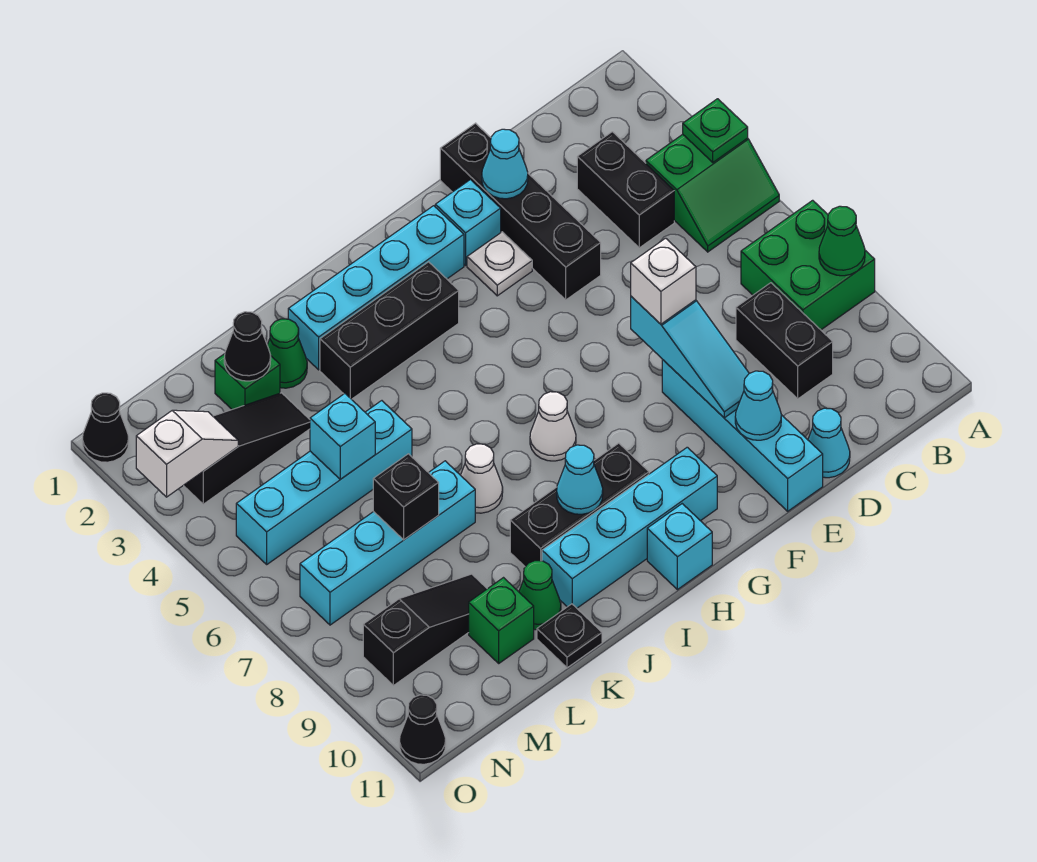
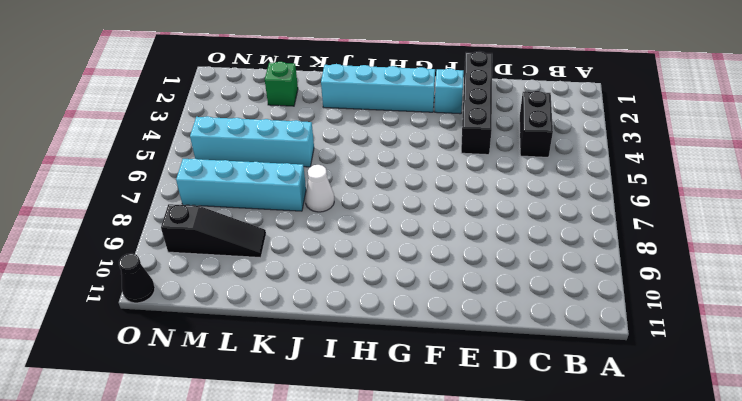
none -> green 2x2 slope [646,134,779,252]
none -> green 2x2 brick [741,200,875,330]
none -> black 1x2 brick [736,283,833,399]
none -> cyan 1x1 cone [808,408,850,478]

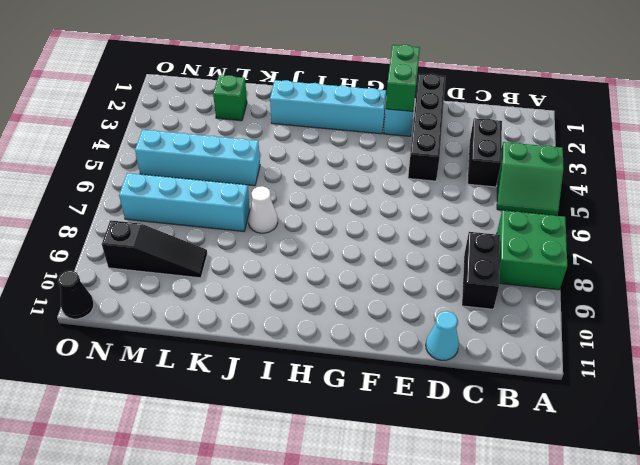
green 1x2 brick [386,45,420,111] -> none
none -> cyan 1x4 brick [662,360,823,511]
none -> white 1x1 plate [467,232,532,296]
none -> cyan 1x4 brick [542,447,717,608]
none -> black 1x3 brick [320,262,459,399]

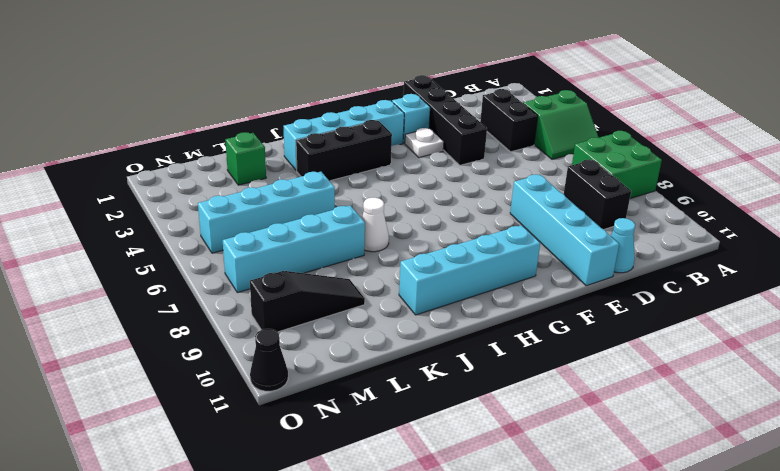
none -> white 1x1 cone [530,392,576,461]
none -> black 1x3 brick [510,443,649,567]
none -> cyan 1x1 brick [647,504,712,590]
none -> green 1x1 cone [267,319,307,388]

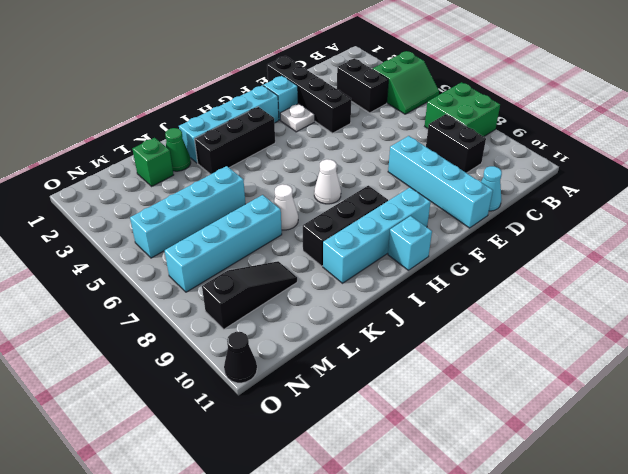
none -> green 1x1 cone [519,561,561,630]
none -> black 1x1 plate [537,604,602,668]
none -> black 1x3 slope [183,393,310,504]
none -> green 1x1 brick [469,578,534,663]

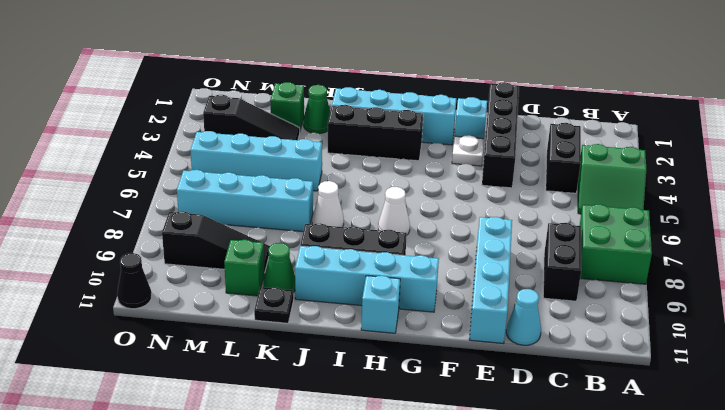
none -> black 1x1 cone [83,393,129,462]
none -> green 1x1 plate [683,99,748,162]
none -> green 1x1 cone [819,206,865,276]
none -> cyan 1x1 cone [482,129,528,199]

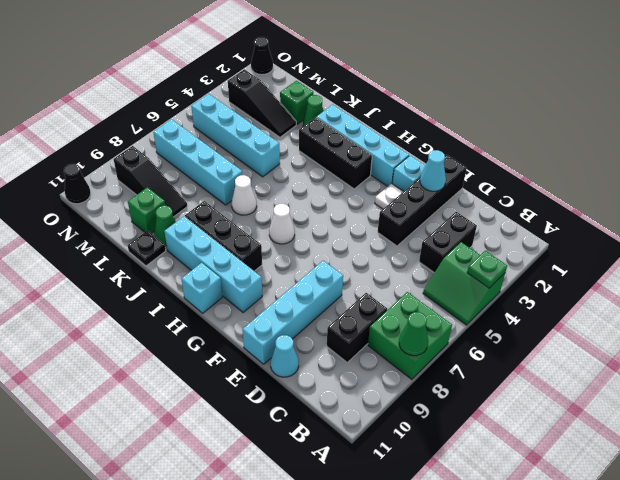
none -> cyan 1x3 slope [631,296,749,418]
none -> cyan 1x1 cone [735,371,781,440]
none -> cyan 1x1 cone [557,445,603,514]
none -> black 1x1 cone [224,312,271,381]

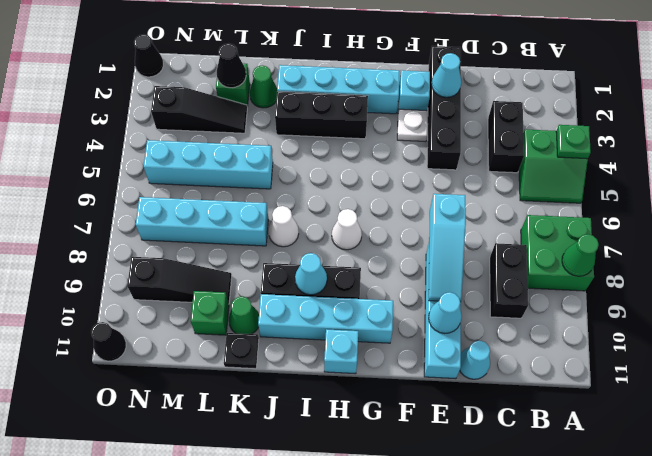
none -> cyan 1x1 brick [310,394,375,479]
none -> black 1x1 brick [373,454,439,540]
none -> white 1x2 slope [136,410,238,497]
none -> white 1x1 brick [631,238,696,324]

